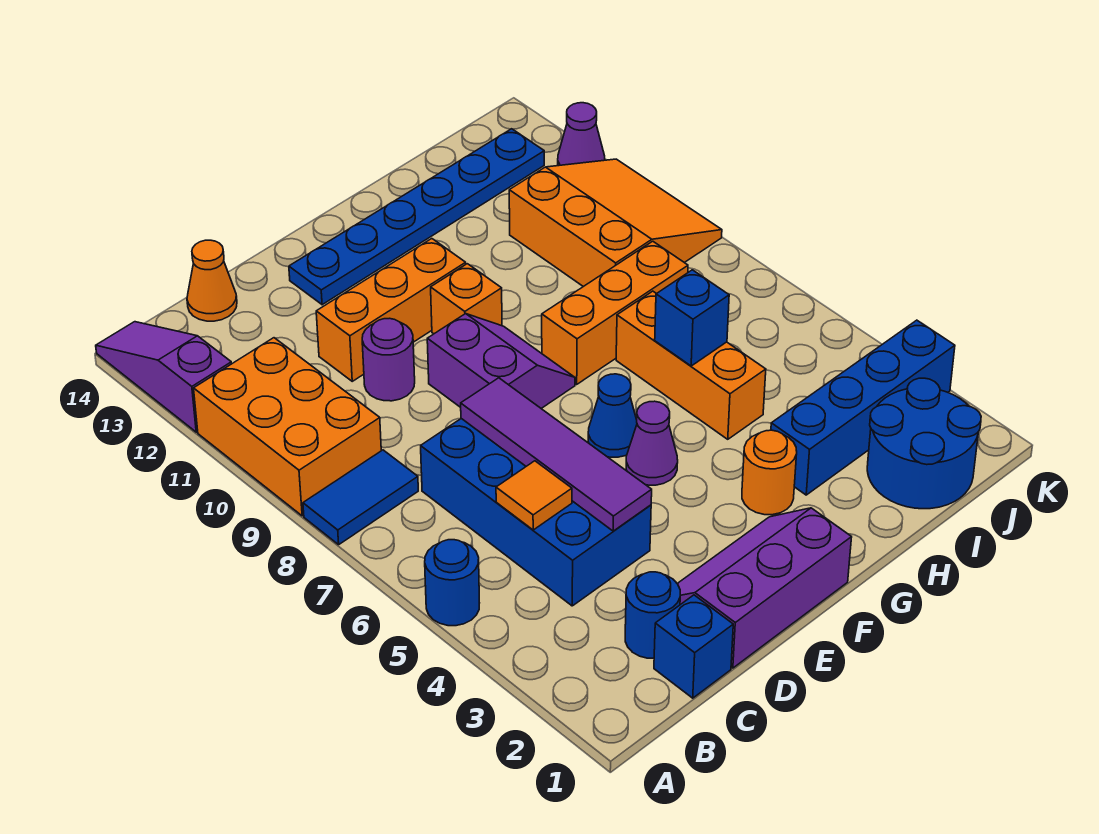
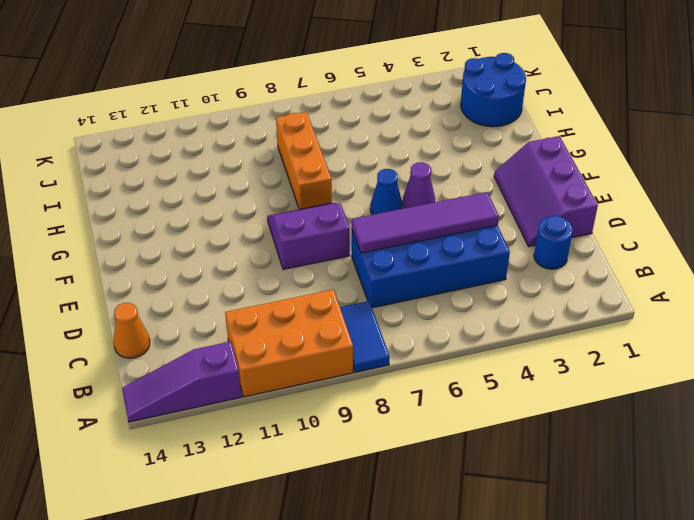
none -> blue 1x1 round brick [425,540,479,626]
none -> blue 1x1 brick [654,595,733,698]
none -> purple 1x1 round brick [362,318,415,401]

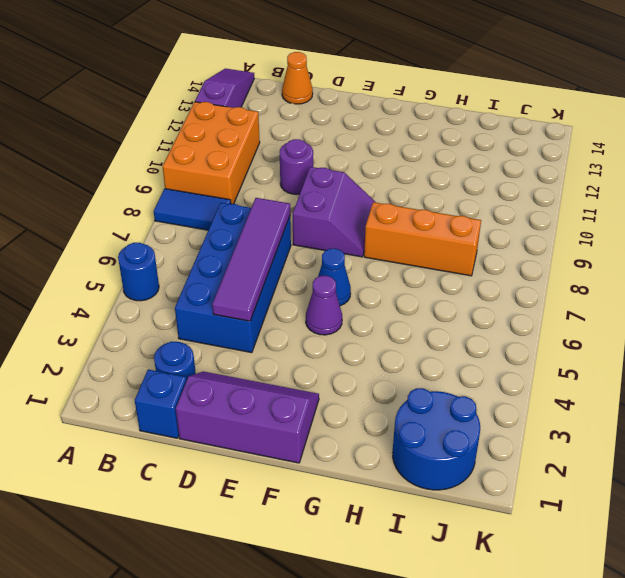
none -> orange 1x3 brick [316,239,466,381]
none -> blue 1x6 plate [289,129,544,305]
none -> orange 1x1 brick [431,264,502,334]

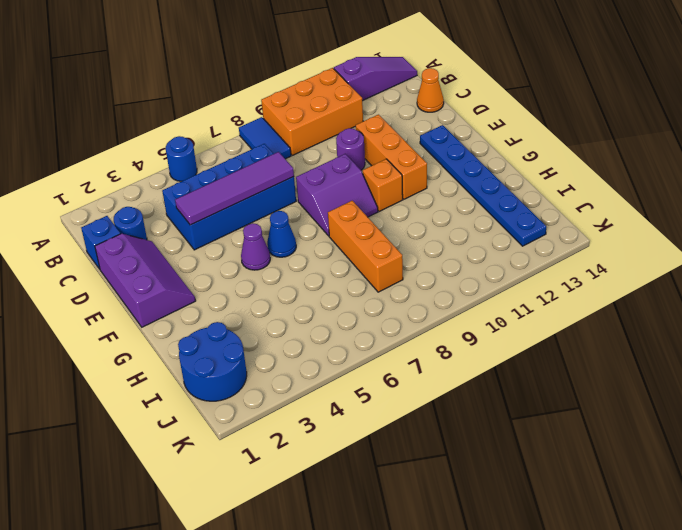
none -> orange 1x1 round brick [742,430,797,515]
none -> blue 1x4 brick [771,320,955,495]
none -> orange 1x3 brick [616,291,766,439]

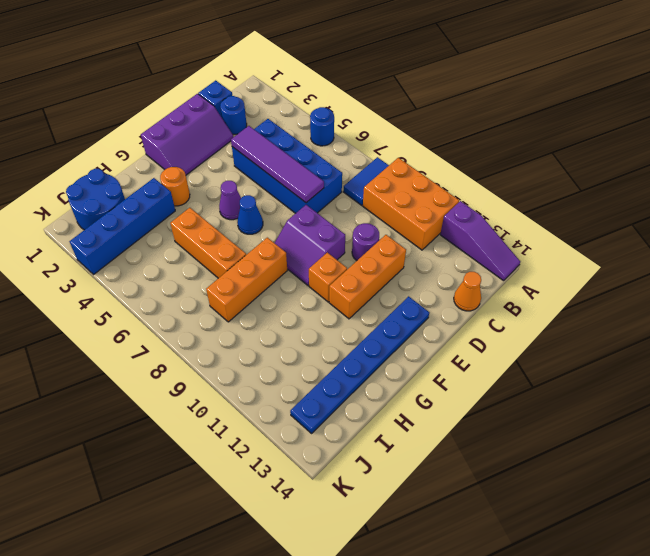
none -> orange 3x3 slope [509,159,722,287]
none -> purple 1x1 cone [558,103,605,166]
none -> orange 1x1 tile [496,461,572,530]

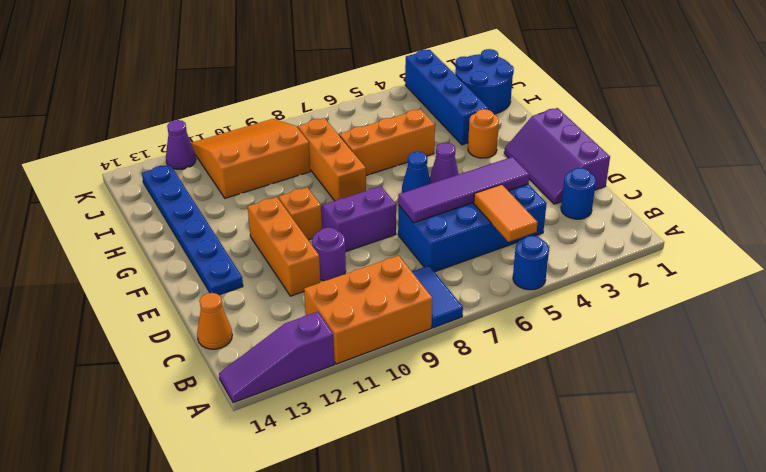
orange 1x2 tile [474,184,538,242] -> orange 1x1 tile [496,461,572,530]
none -> blue 1x1 brick [654,595,733,698]
none -> blue 1x1 brick [655,270,729,366]

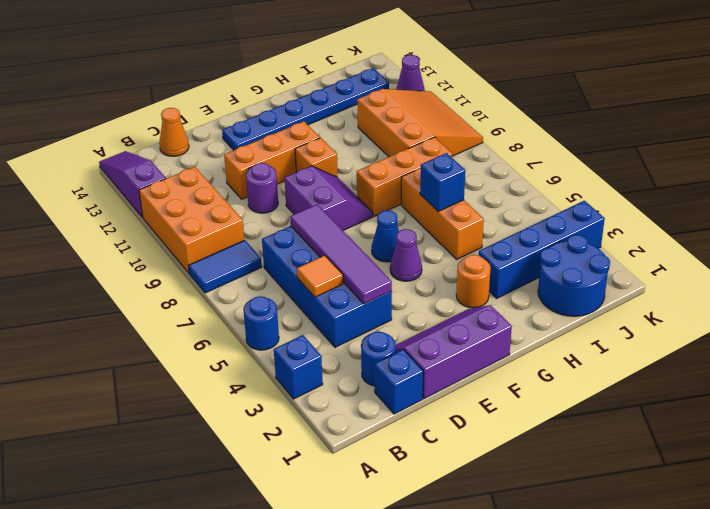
blue 1x1 brick [274,335,323,399] -> none

